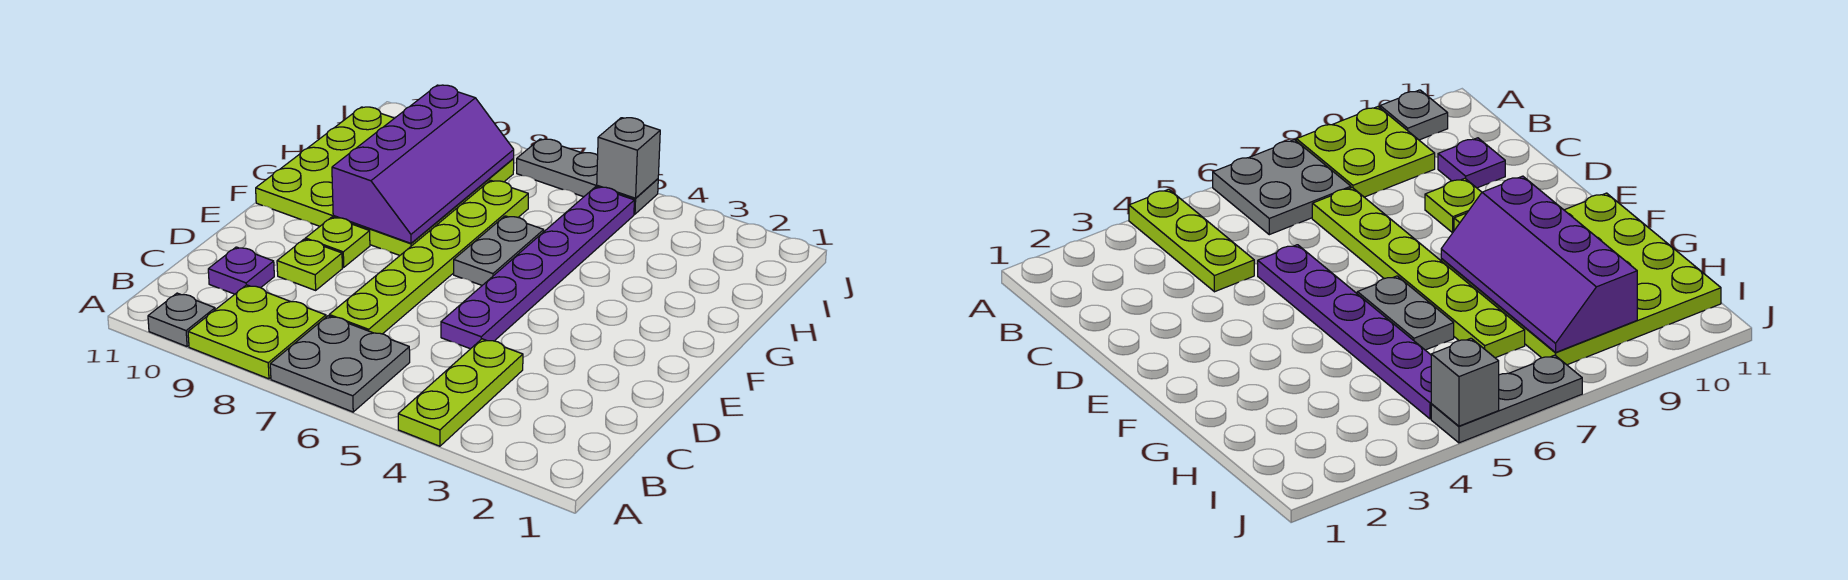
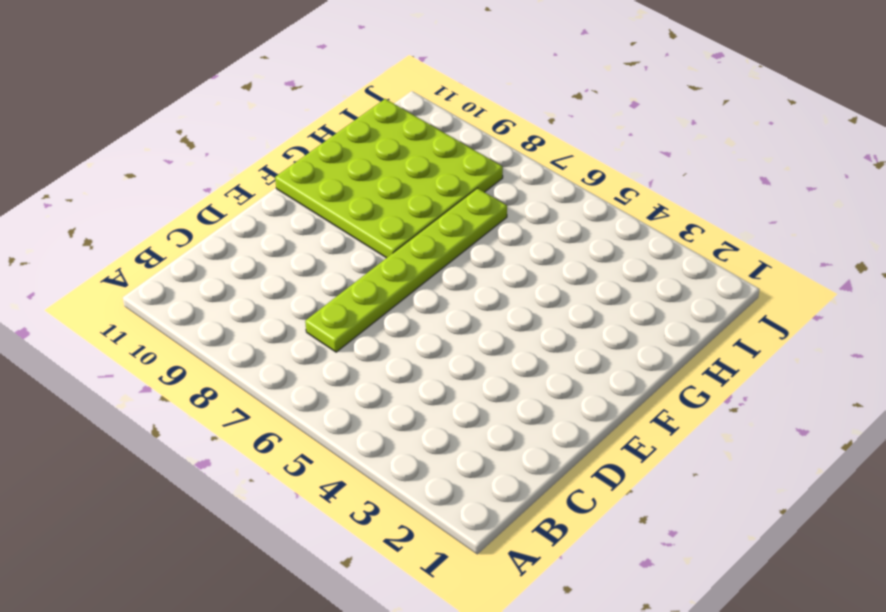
none -> lime 1x3 plate [398,339,523,446]
none -> grey 2x2 plate [270,316,410,412]
none -> lime 2x2 plate [188,285,326,379]

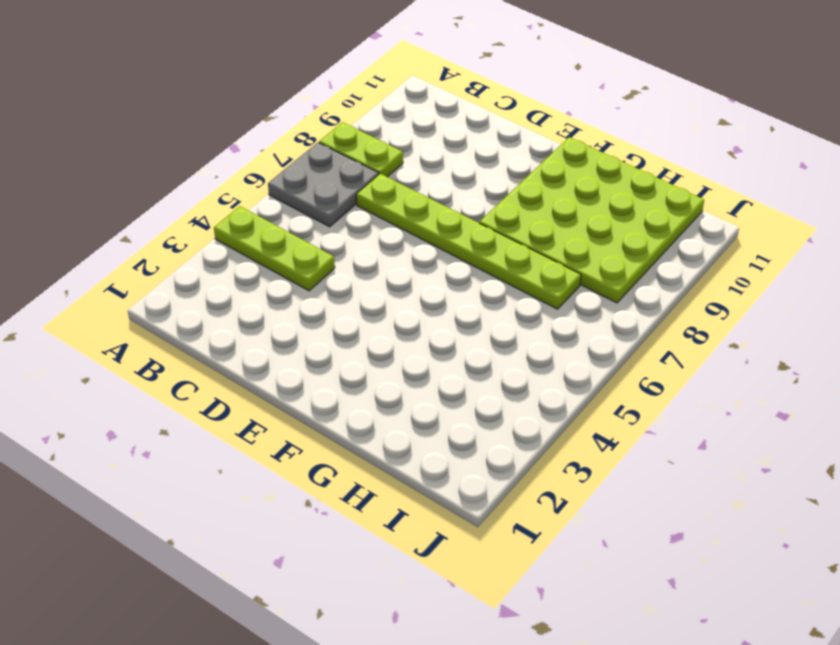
lime 1x2 plate [319,122,403,177] -> lime 2x2 plate [188,285,326,379]
none -> grey 1x1 plate [148,293,215,346]
none -> purple 1x1 plate [208,247,274,294]
none -> purple 1x6 plate [441,187,634,349]

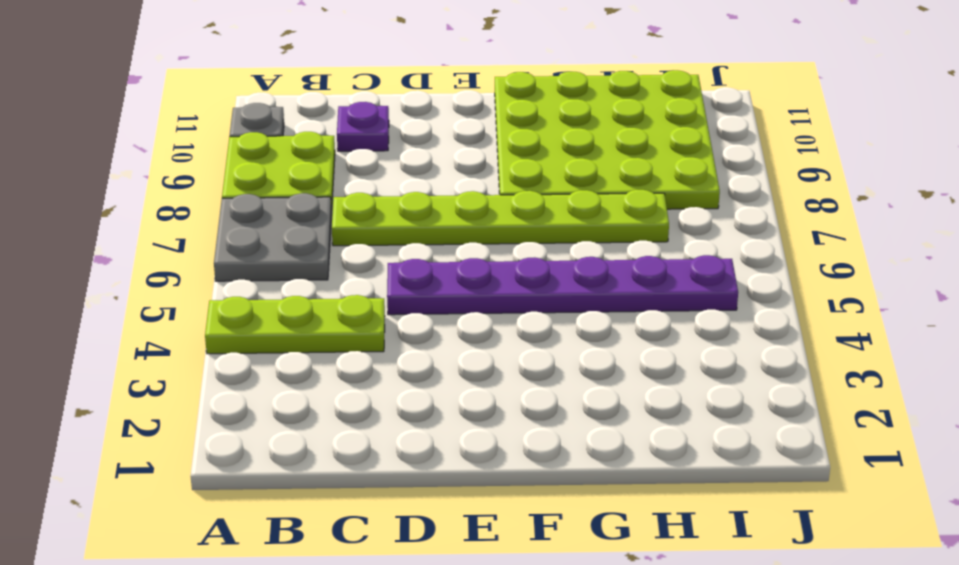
none -> lime 1x1 plate [277,239,342,290]
none -> lime 1x1 plate [305,217,370,267]
none -> grey 1x2 plate [454,216,544,285]

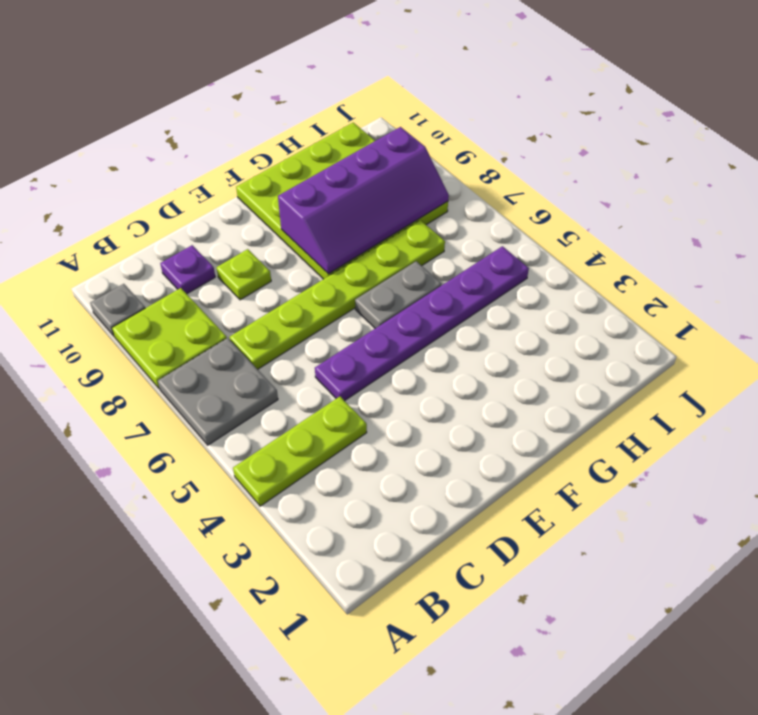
none -> lime 1x1 plate [305,217,370,267]
none -> grey 1x3 plate [517,139,658,214]
none -> grey 1x1 brick [597,118,660,198]

